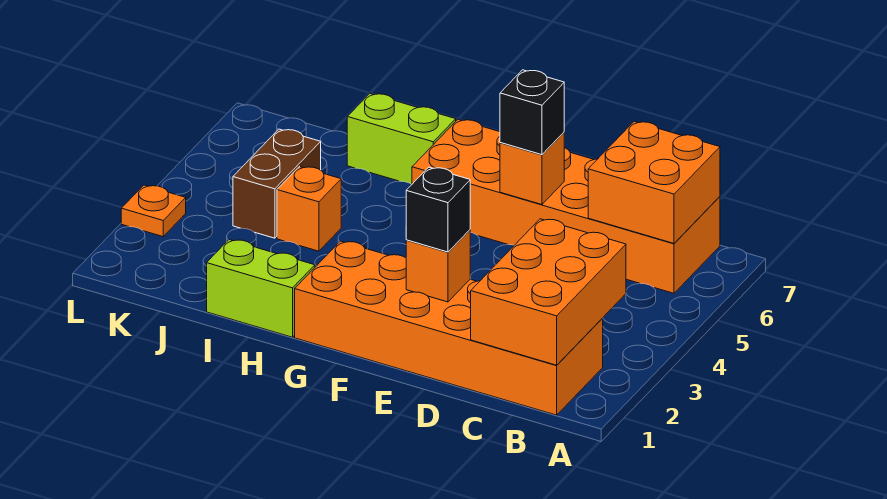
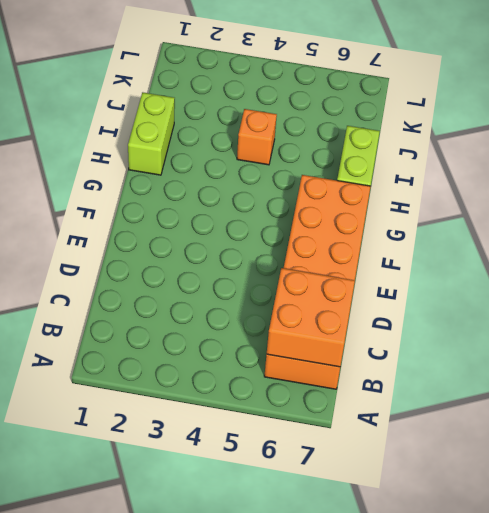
none -> orange 2x6 brick [295,241,603,415]
none -> brown 1x2 brick [233,129,321,238]
none -> orange 1x1 plate [121,185,186,237]

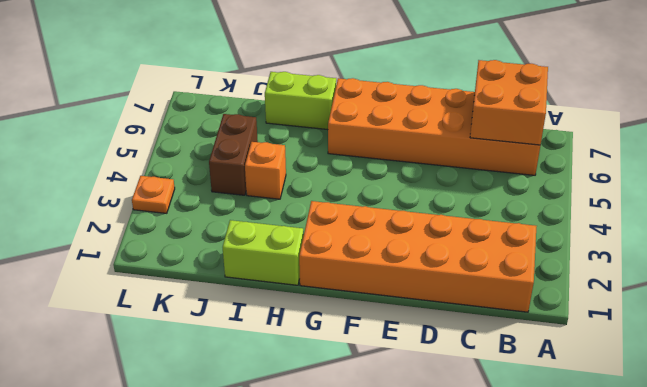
none -> orange 2x3 brick [471,219,626,365]
none -> orange 1x1 brick [406,230,470,302]
none -> orange 1x1 brick [500,133,564,205]

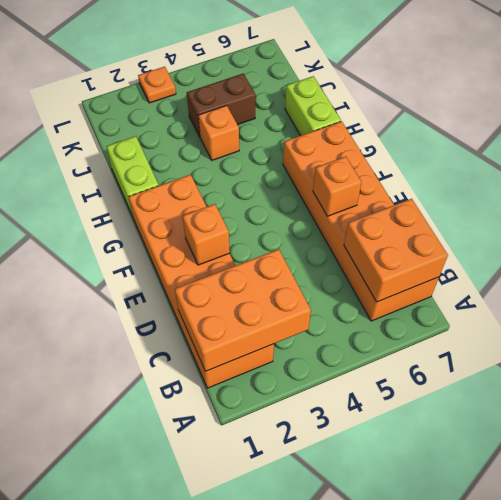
none -> black 1x1 brick [406,167,470,252]
none -> black 1x1 brick [500,70,564,155]

